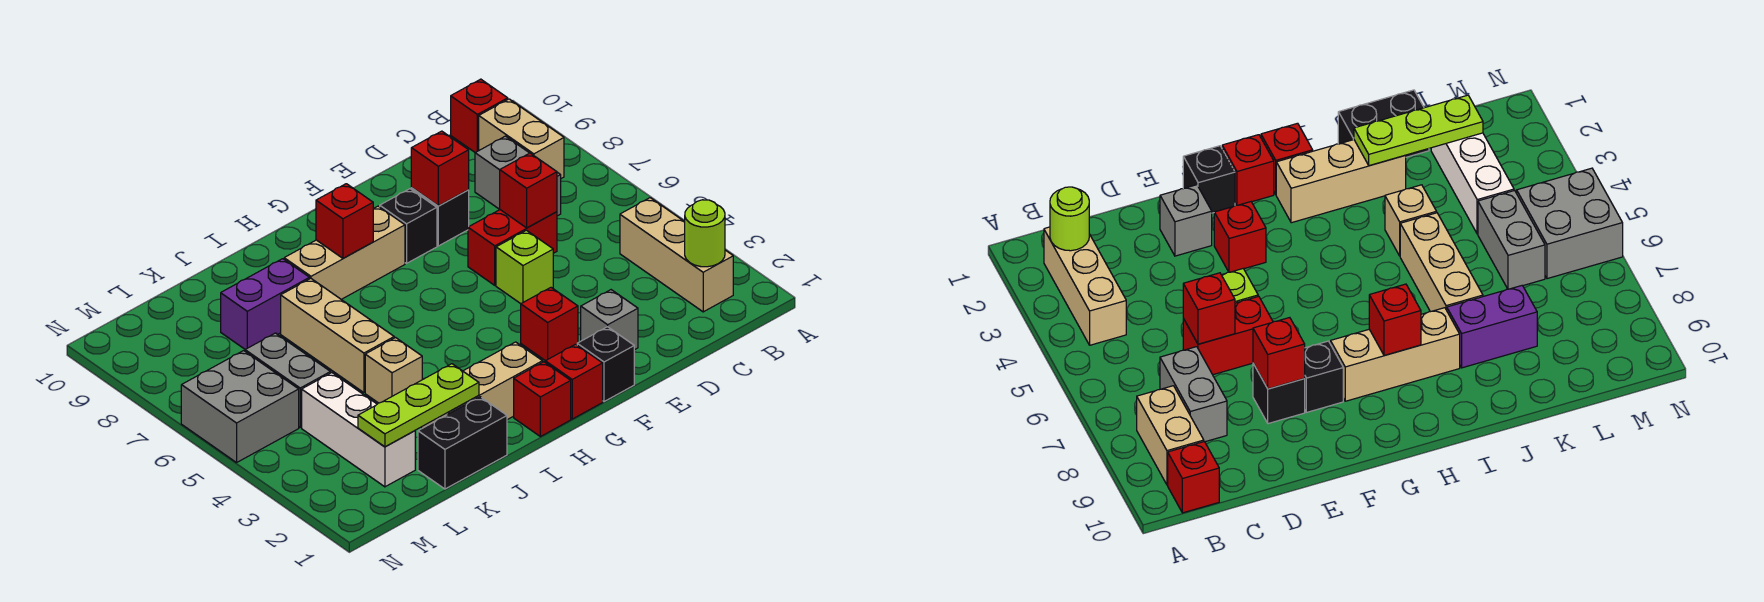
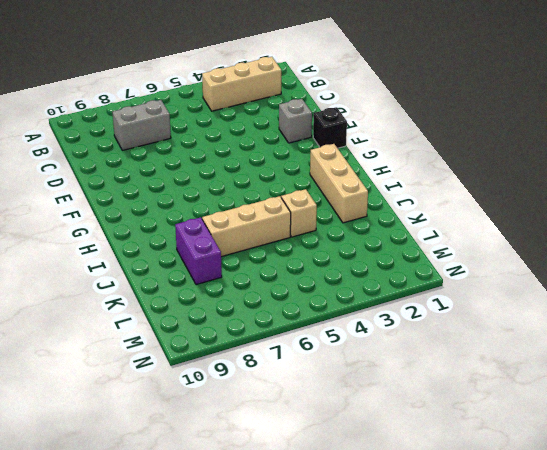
none -> tan 1x2 brick [479,99,564,178]
none -> red 1x1 brick [451,79,508,153]
none -> red 1x2 brick [468,210,557,285]

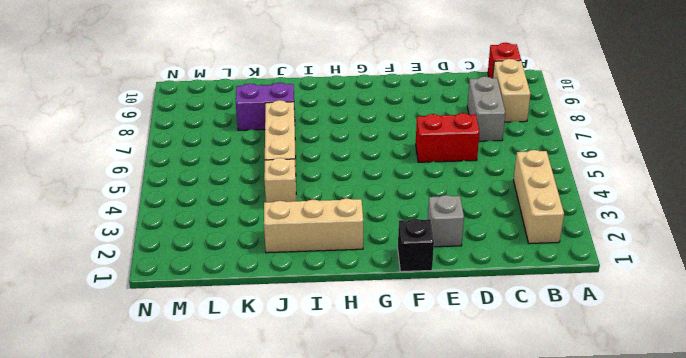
none -> lime 1x1 brick [496,230,553,304]
none -> black 1x1 brick [411,188,469,246]
none -> red 1x1 brick [521,288,578,361]

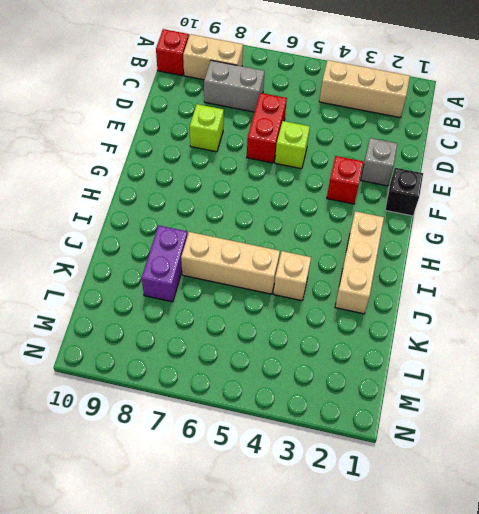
lime 1x1 brick [190,104,224,152] -> black 1x1 brick [411,188,469,246]
none -> black 1x1 brick [380,189,437,263]
none -> red 1x1 brick [545,344,603,419]
none -> tan 1x3 brick [284,206,405,299]

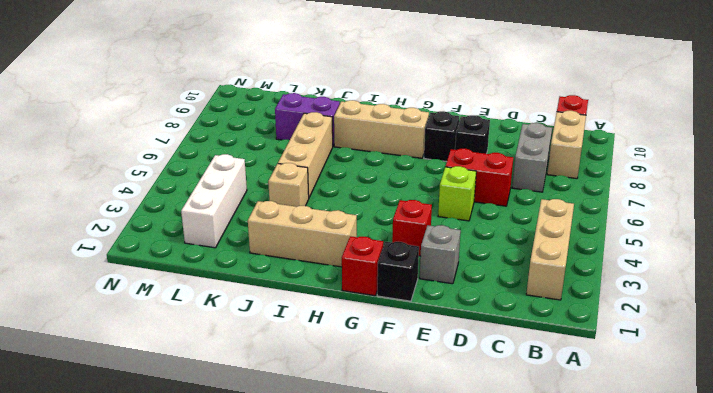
none -> red 1x1 brick [514,362,571,437]
none -> black 1x2 brick [418,397,507,489]
none -> grey 1x2 brick [245,333,331,427]

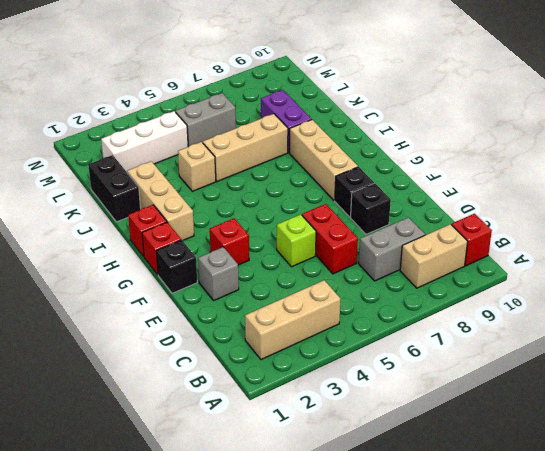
none -> grey 2x2 brick [181,351,299,463]
none -> lime 1x1 round brick [685,200,725,267]
none -> red 1x1 brick [500,153,557,228]

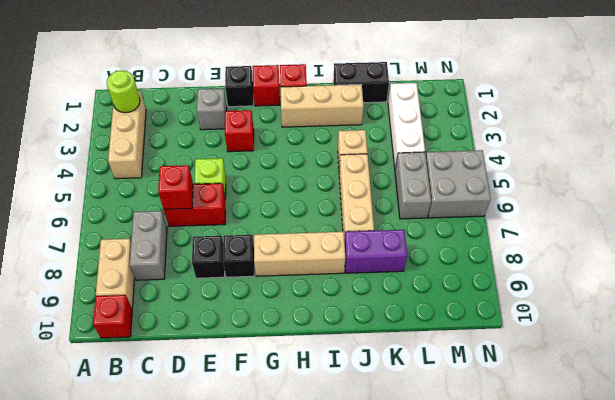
none -> red 1x1 brick [411,131,469,206]
none -> red 1x1 brick [316,184,373,258]
none -> lime 1x3 plate [358,364,479,447]

